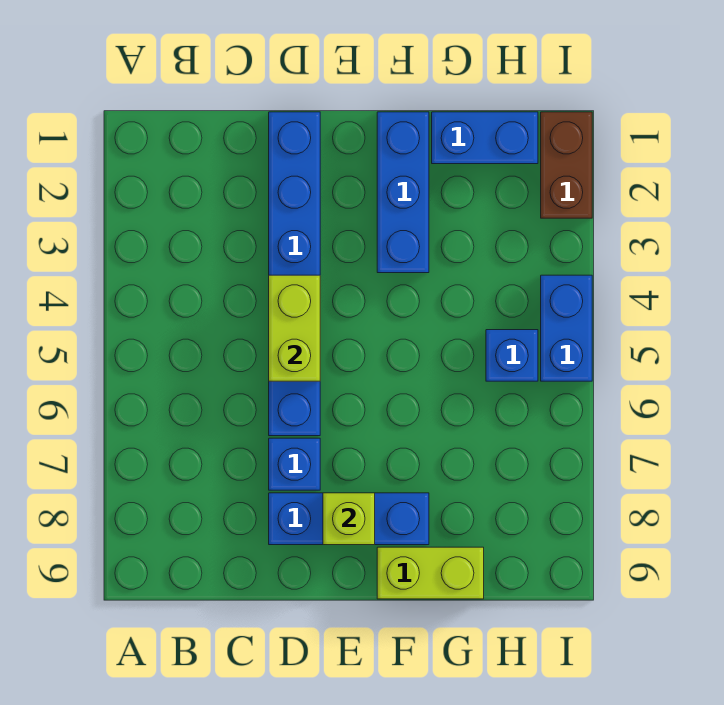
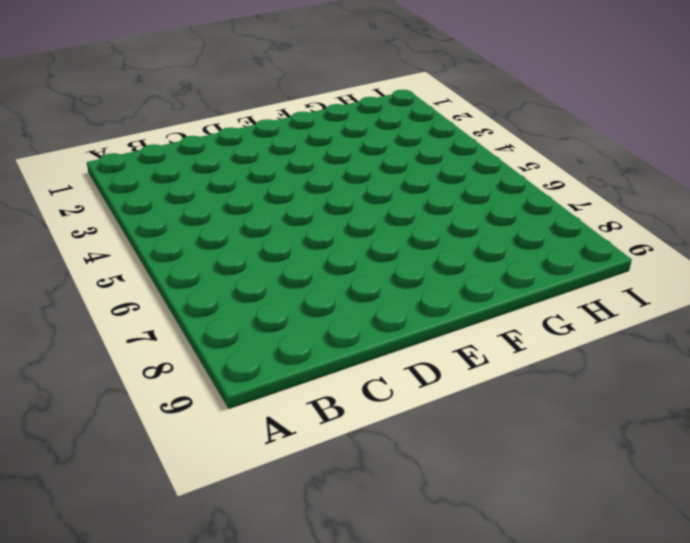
none -> blue 1x6 brick [269,112,320,436]
none -> blue 1x1 brick [269,438,320,490]

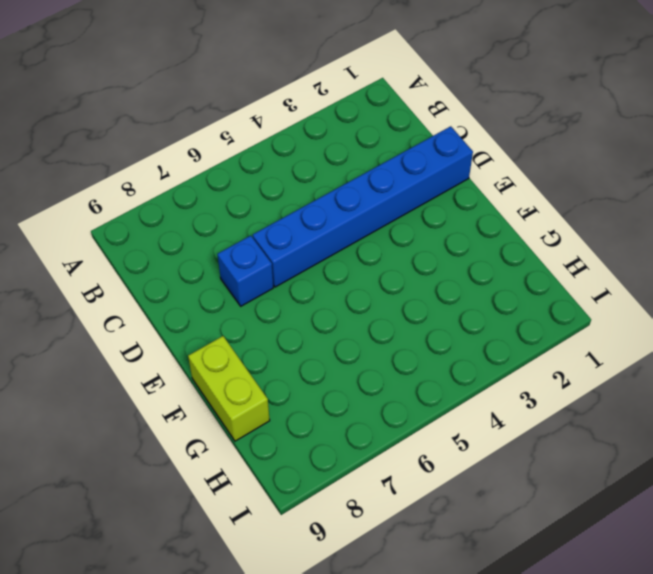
none -> blue 1x3 brick [269,493,429,545]
none -> blue 1x3 brick [377,112,429,273]

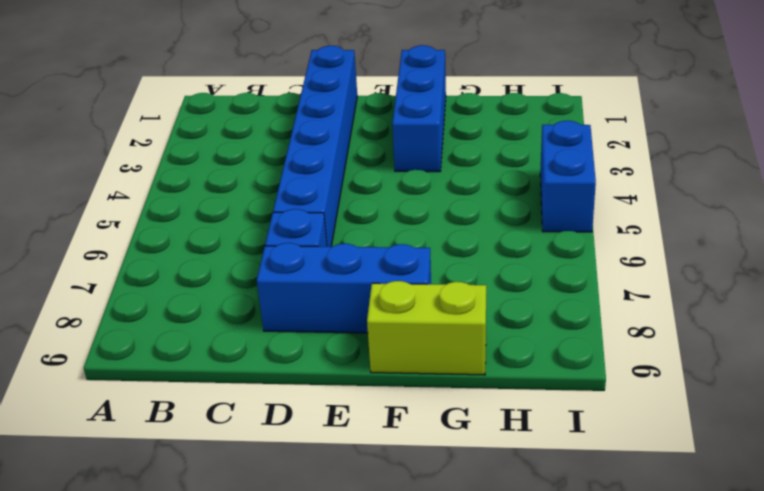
none -> blue 1x2 brick [432,112,538,164]
none -> blue 1x1 brick [486,330,538,381]

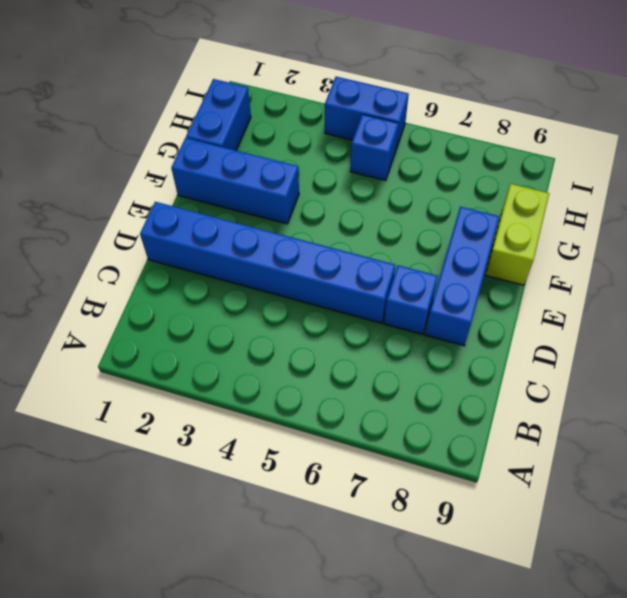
none -> brown 1x2 brick [541,112,592,218]
none -> lime 1x2 brick [269,275,320,381]

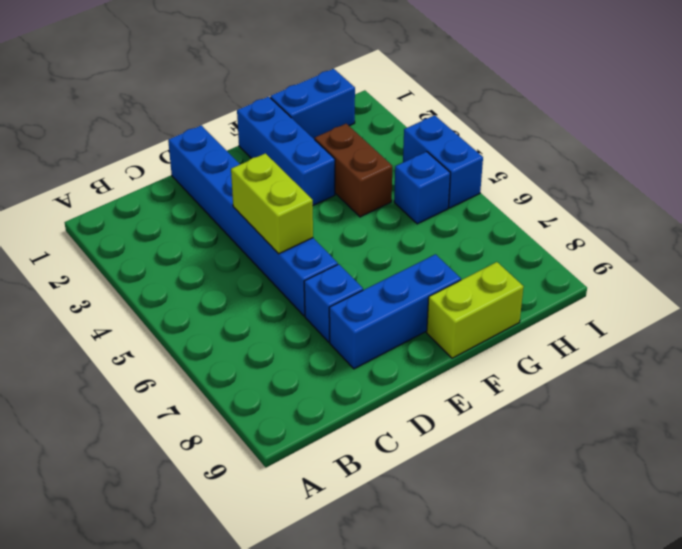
brown 1x2 brick [315,124,392,217] -> brown 1x2 brick moved to [541,112,592,218]
none -> lime 1x1 brick [323,493,375,545]

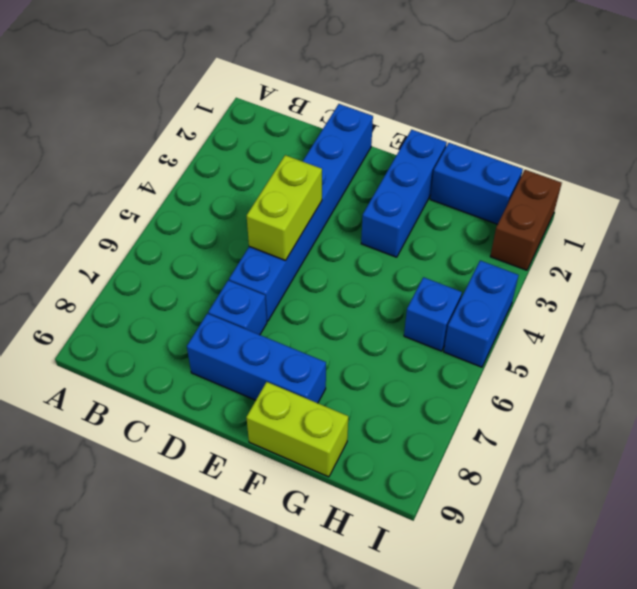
none -> lime 1x1 brick [323,493,375,545]

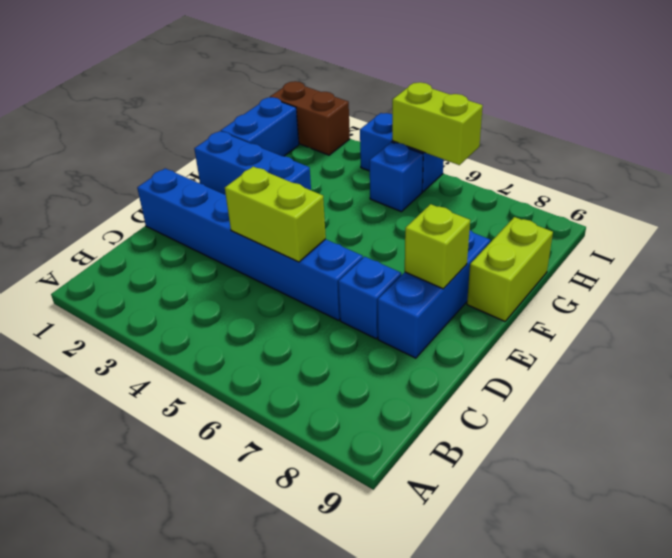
lime 1x2 brick [392,82,483,165] -> none

